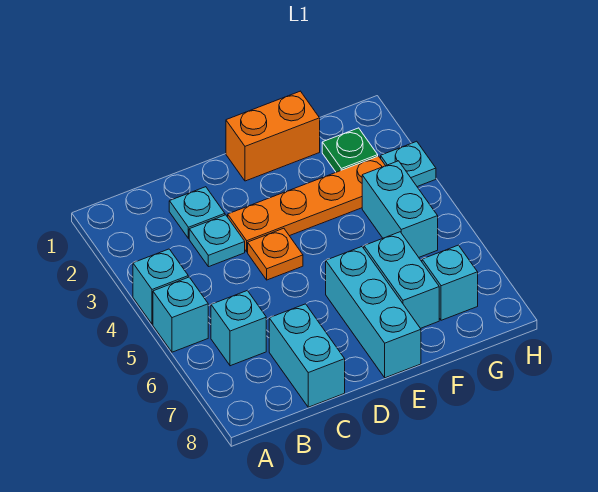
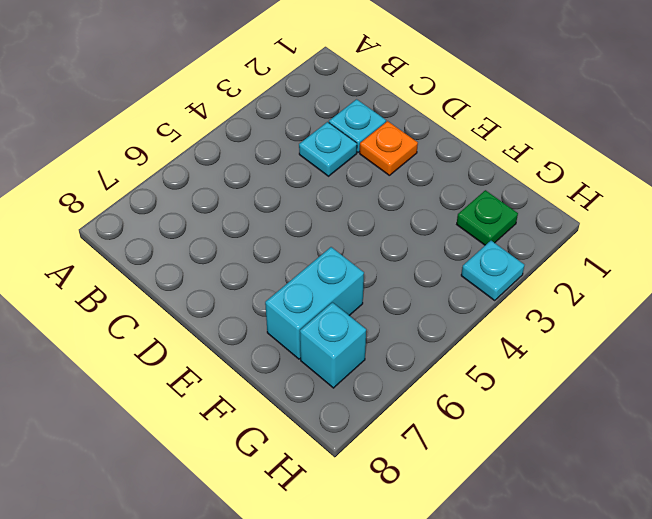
orange 1x1 plate [360,121,418,175] -> orange 1x1 plate moved to [248,228,303,280]
none -> cyan 1x1 brick [133,249,188,324]
none -> cyan 1x1 brick [153,277,208,352]
none -> cyan 1x1 brick [211,291,266,366]

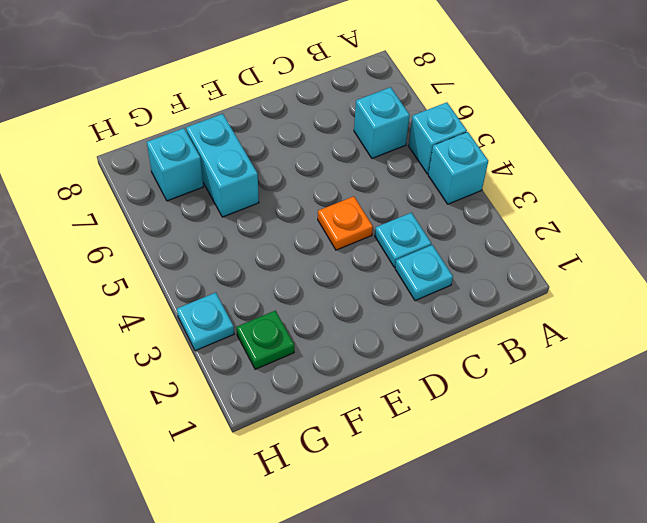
none -> cyan 1x2 brick [269,304,345,407]
none -> orange 1x4 plate [228,156,385,252]
none -> orange 1x2 brick [226,91,320,181]

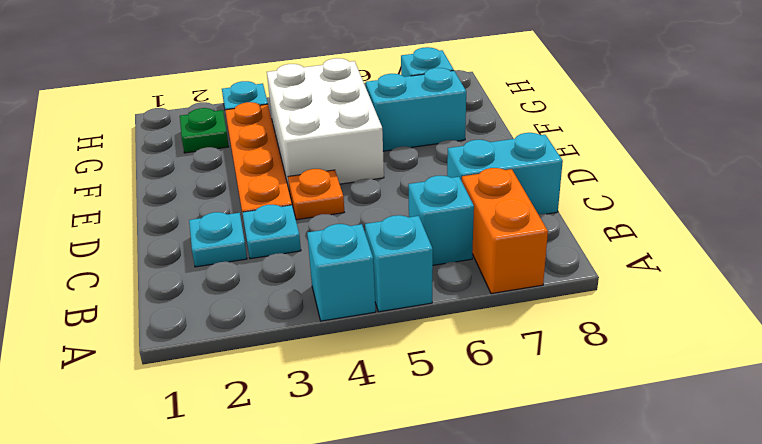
orange 1x2 brick [462,168,548,294] -> orange 1x2 brick moved to [226,91,320,181]
white 2x3 brick [267,58,384,189] -> cyan 1x2 brick [362,161,438,257]
none -> cyan 1x3 brick [326,247,421,378]

